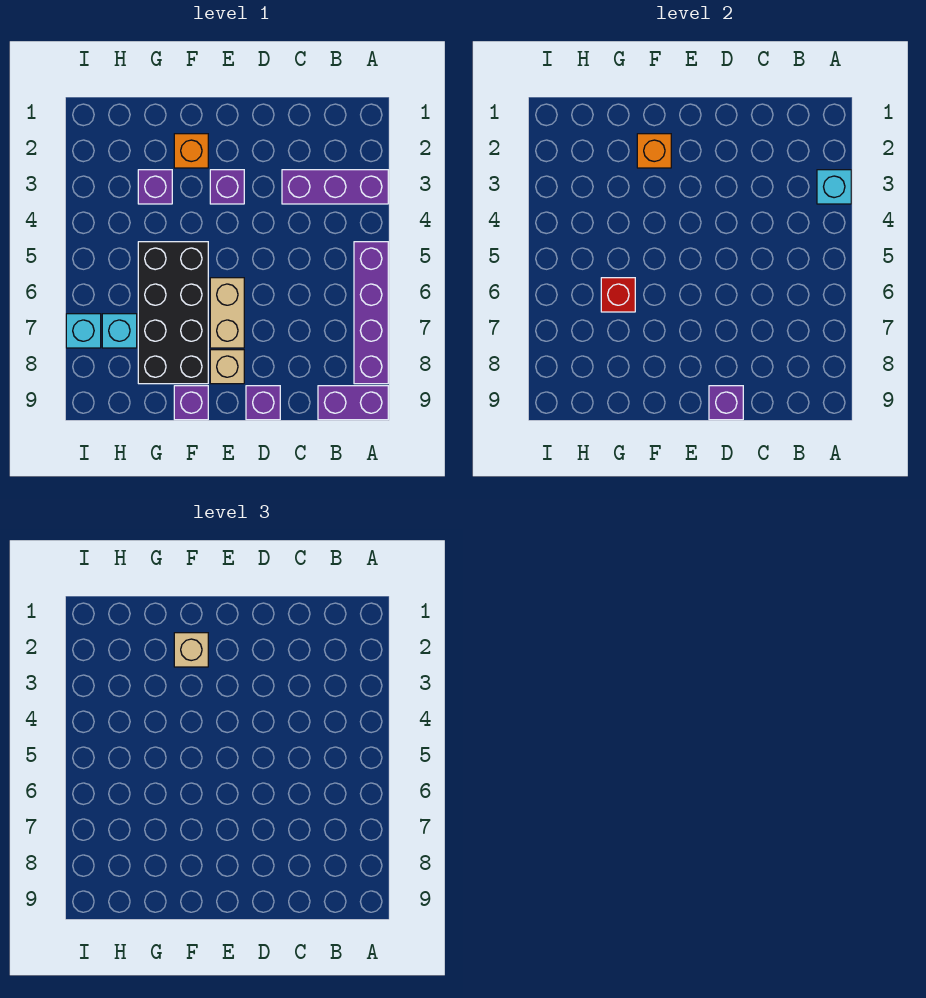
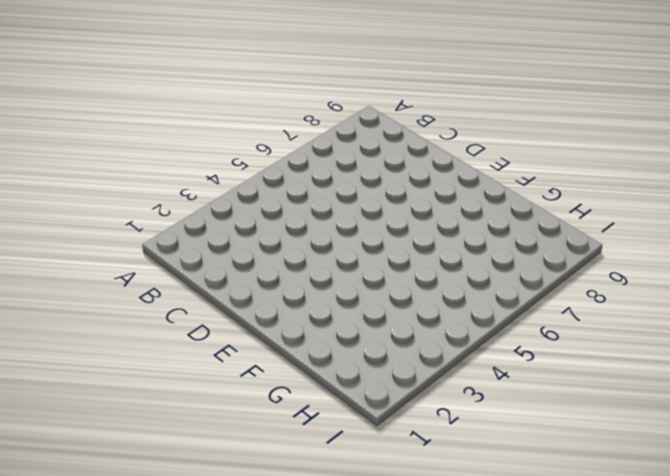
none -> purple 1x3 brick [282,170,388,204]
none -> purple 1x4 brick [354,242,388,384]
none -> purple 1x2 brick [318,386,388,420]

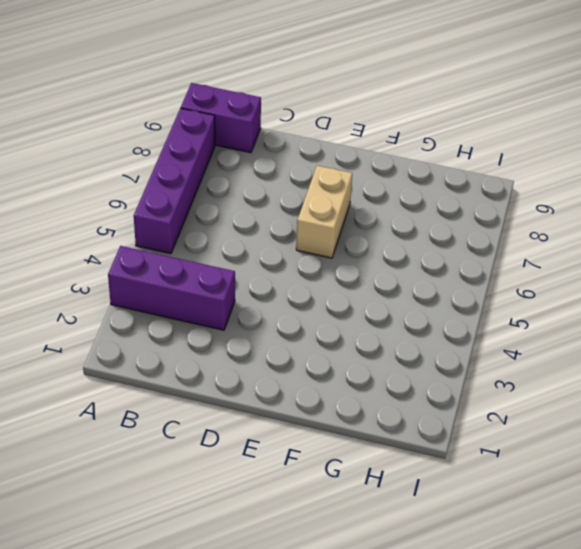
none -> purple 1x1 brick [246,386,280,420]
none -> purple 1x1 brick [210,170,244,204]
none -> tan 1x1 brick [210,350,244,384]

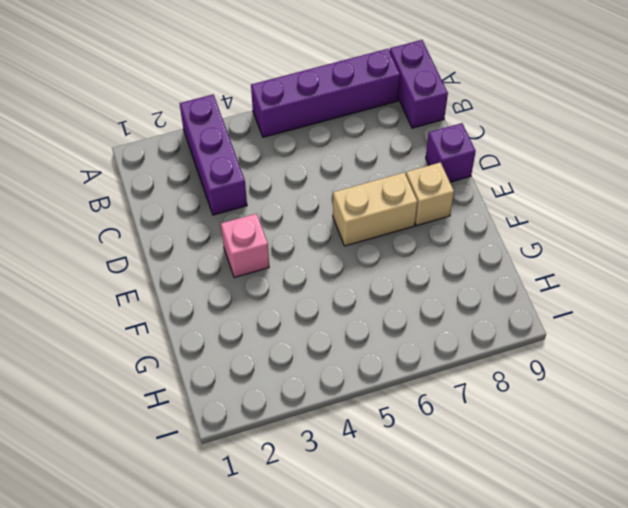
pink 1x1 brick [221,213,269,278] -> purple 1x1 brick [210,170,244,204]
none -> orange 1x1 brick [174,134,208,168]
none -> black 2x4 brick [138,242,208,384]
none -> purple 1x1 brick [174,386,208,420]

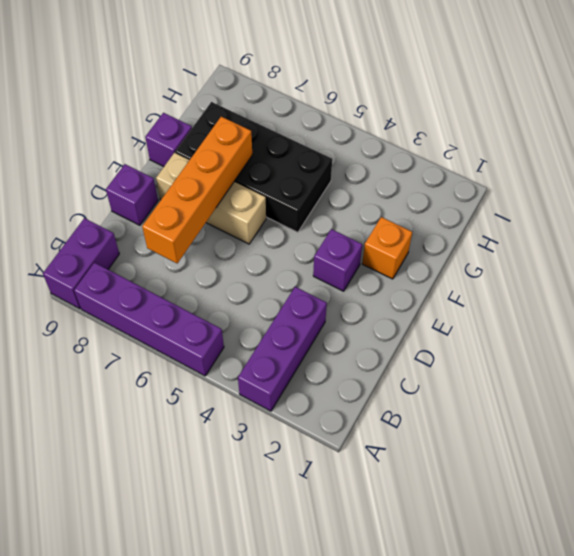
orange 1x4 brick [142,117,252,263] -> none
none -> purple 1x1 brick [138,170,172,204]
none -> cyan 1x1 brick [102,314,137,348]
none -> cyan 1x1 brick [66,314,101,348]

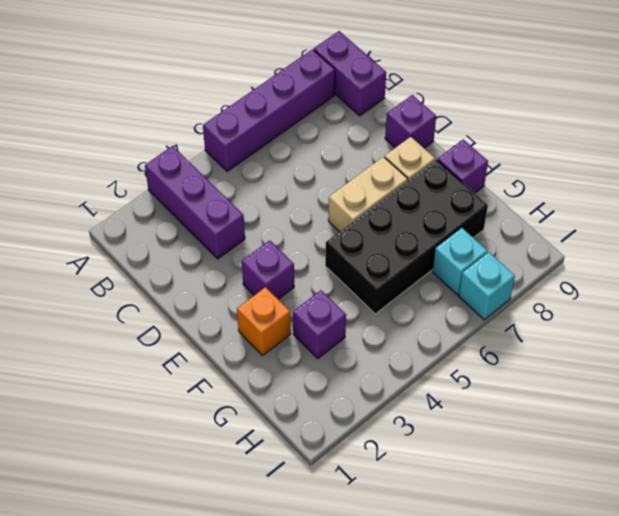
none -> cyan 1x1 brick [817,170,851,204]
none -> purple 1x1 brick [709,386,743,420]
none -> orange 1x1 brick [637,134,671,168]

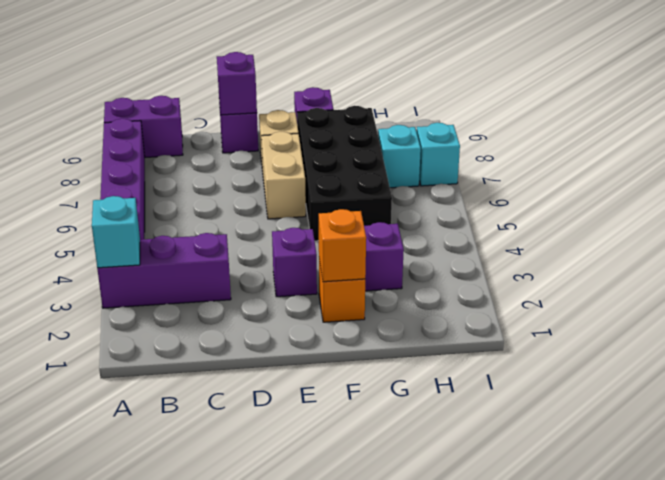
none -> red 1x1 brick [601,278,635,312]
none -> tan 1x1 brick [174,633,208,667]

